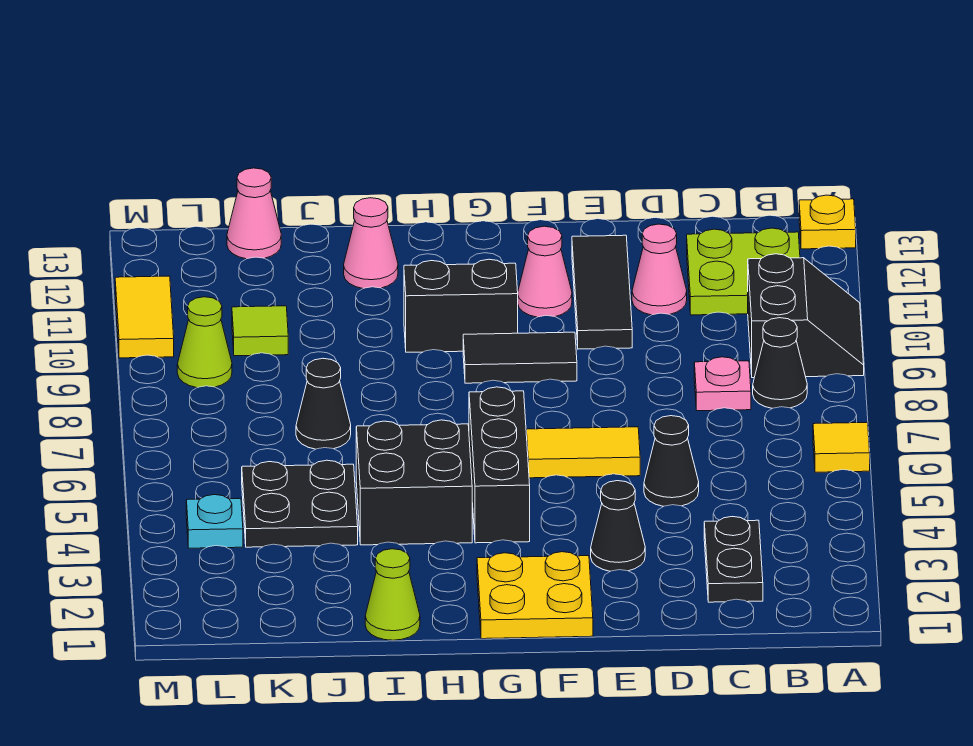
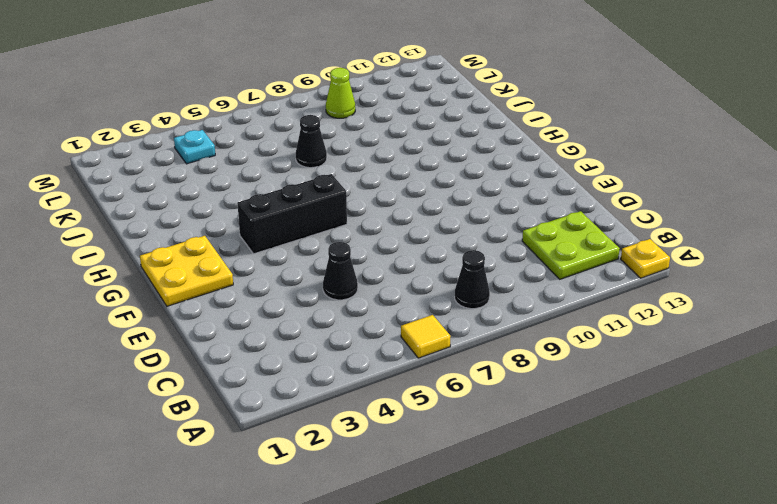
none -> black 2x2 slope [748,254,864,378]
none -> black 1x2 plate [704,517,763,602]
none -> pink 1x1 plate [694,357,751,411]

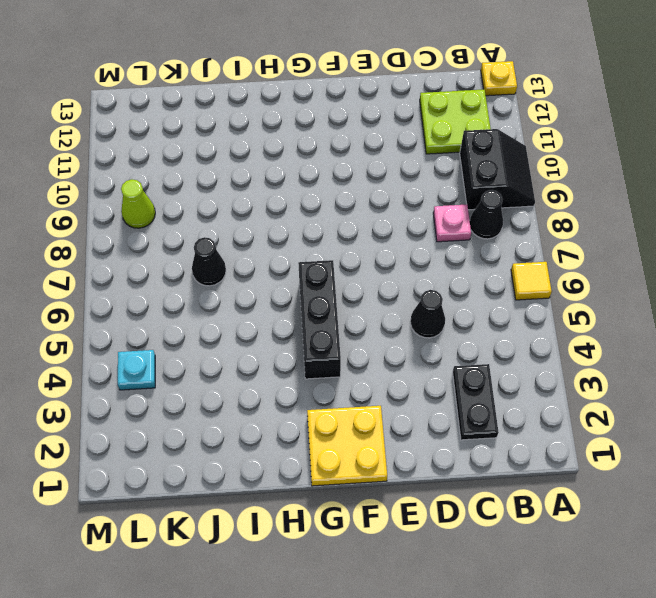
none -> pink 1x1 cone [632,224,687,315]
none -> black 1x1 cone [591,481,645,571]
none -> yellow 1x2 tile [526,427,640,478]

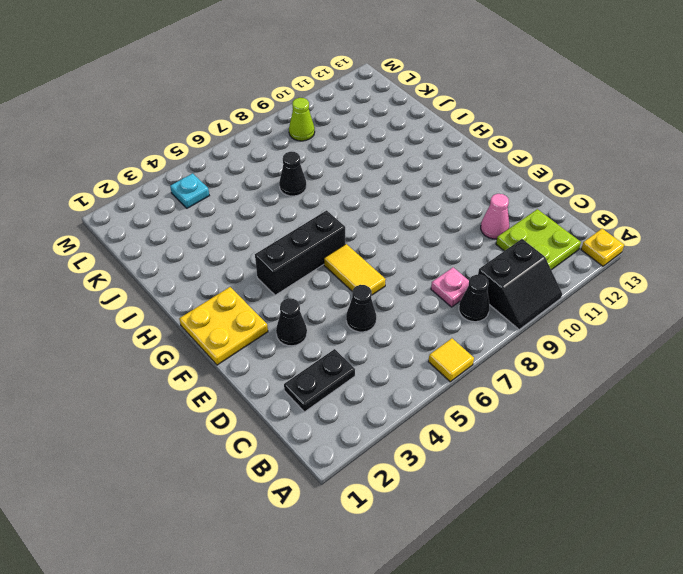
none -> black 1x3 tile [572,235,632,349]
none -> black 1x2 tile [463,332,577,383]
none -> pink 1x1 cone [518,226,572,317]

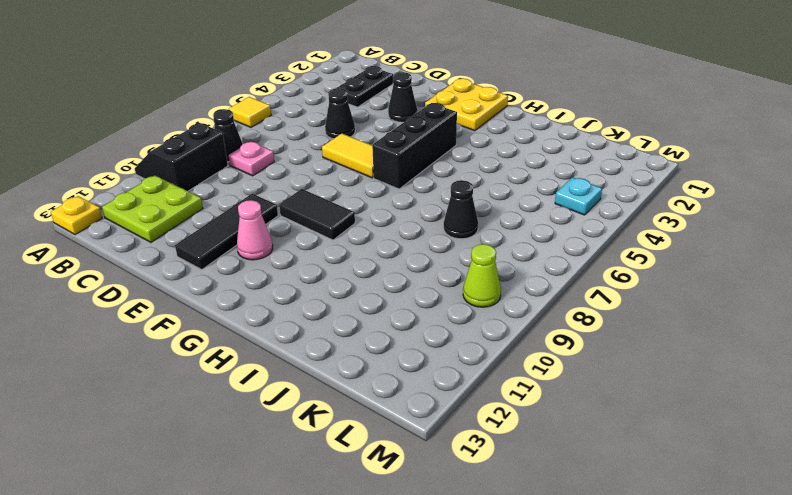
none -> pink 1x1 cone [632,224,687,315]
none -> black 1x2 brick [404,259,518,352]
none -> black 2x2 brick [356,420,472,545]

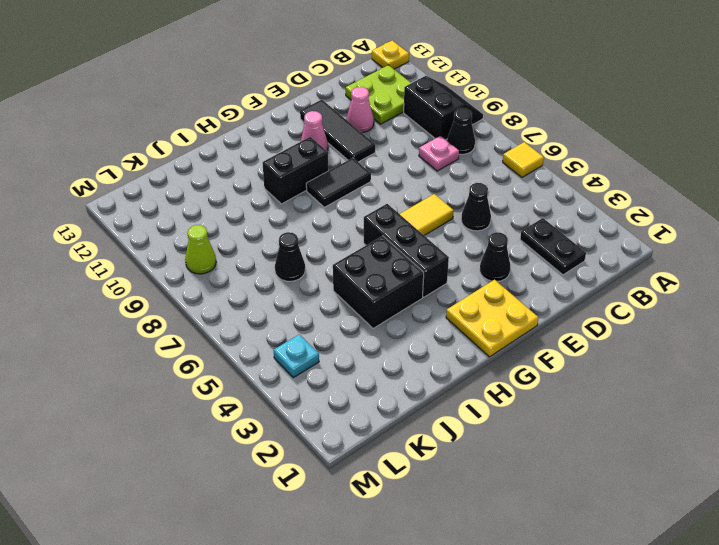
none -> lime 1x1 cone [365,549,420,640]
none -> pink 1x1 cone [344,198,398,288]
none -> black 2x2 plate [242,460,358,547]

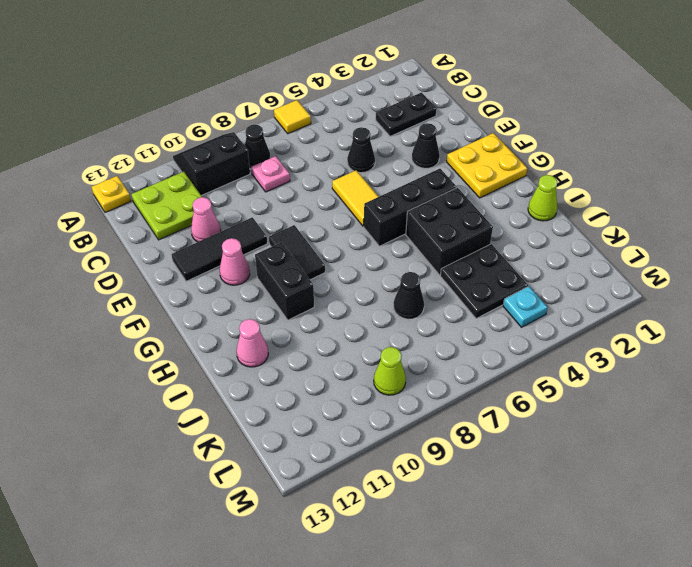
none -> lime 1x1 tile [232,306,288,356]
none -> pink 1x1 cone [227,168,281,259]
none -> yellow 1x2 tile [115,276,174,358]

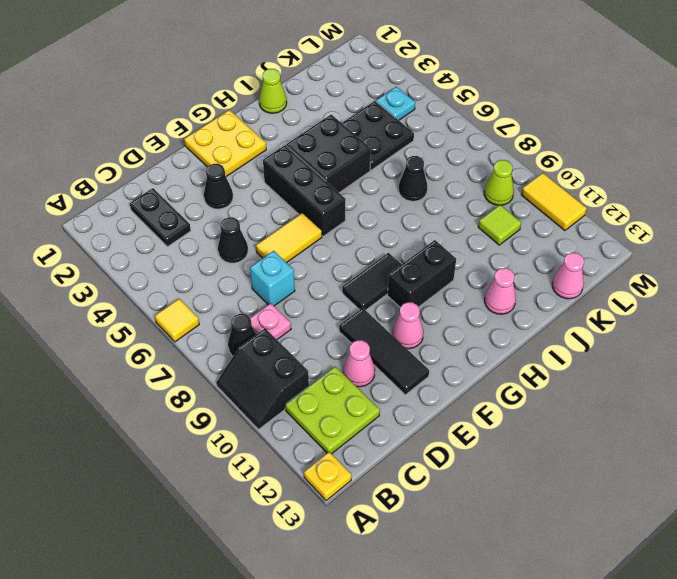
cyan 1x1 brick [250,251,295,306] -> none

